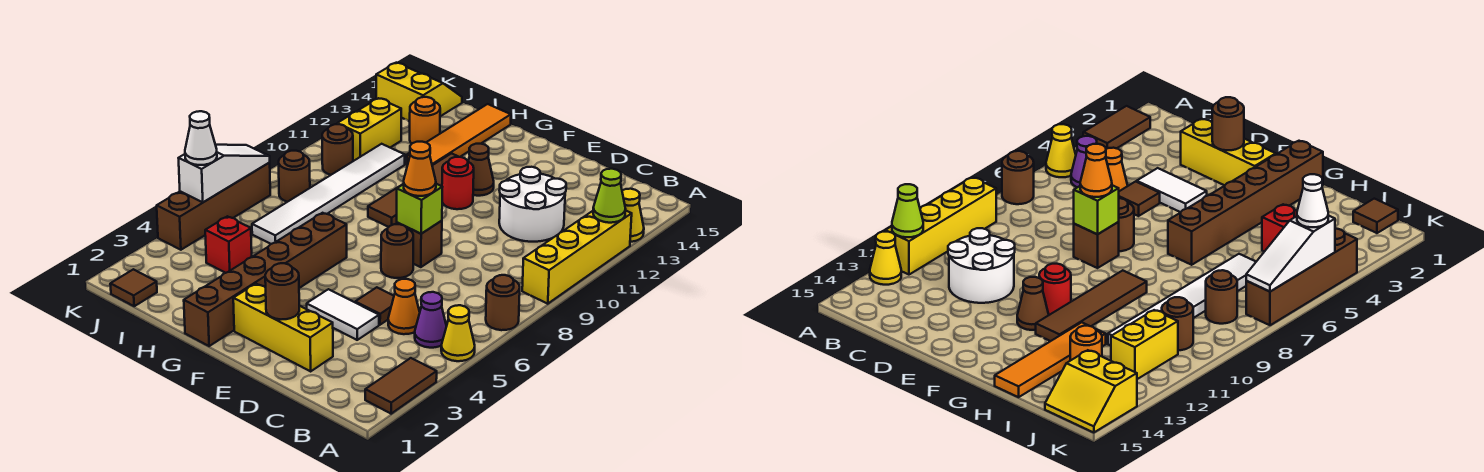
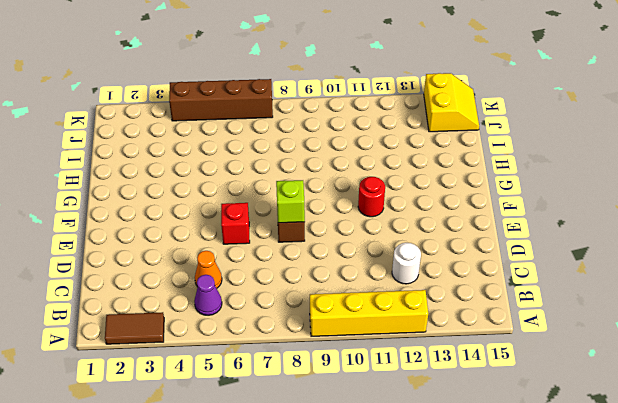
white 1x1 round brick [392,243,421,284] -> white 2x2 round brick [499,167,566,242]
red 1x1 brick [221,203,250,244] -> red 1x1 brick moved to [205,216,252,273]
none -> yellow 1x1 cone [441,305,475,361]
none -> brown 1x1 round brick [486,275,520,330]
none -> yellow 1x1 cone [622,189,644,242]
none -> yellow 1x3 brick [233,284,333,371]

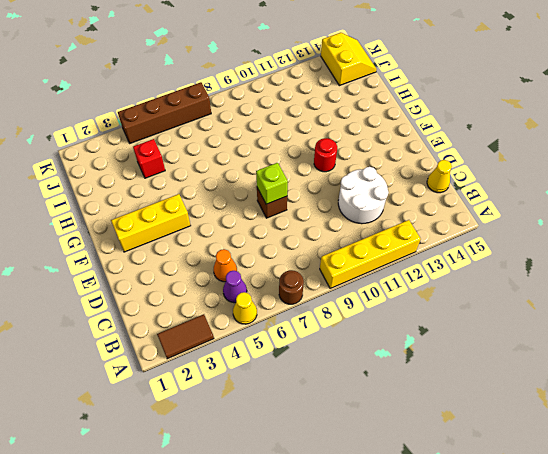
yellow 1x1 cone [427,160,452,193] -> yellow 1x1 cone moved to [622,189,644,242]
yellow 1x3 brick [111,194,191,252] -> yellow 1x3 brick turned to [233,284,333,371]
none -> white 1x2 tile [307,289,379,340]
none -> brown 1x1 tile [355,287,394,325]
none -> brown 1x1 round brick [381,224,413,278]
none -> brown 1x1 cone [468,144,494,196]

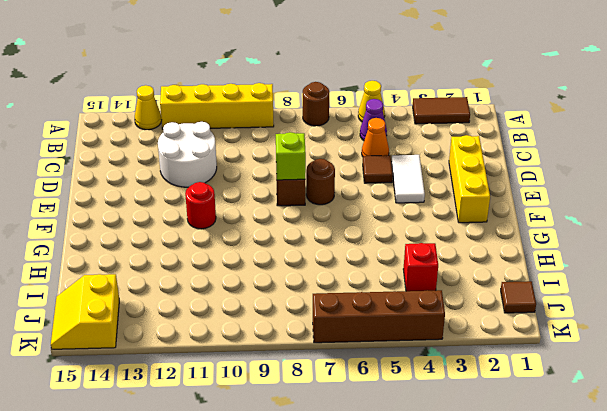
none -> brown 1x1 cone [468,144,494,196]
none -> brown 1x6 brick [184,213,347,346]
none -> brown 1x4 tile [368,153,458,227]
none -> orange 1x4 tile [407,104,511,165]

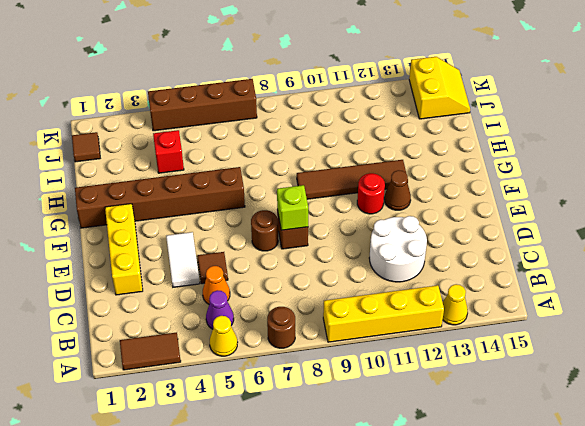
none -> orange 1x4 tile [407,104,511,165]
none -> white 1x6 tile [252,144,405,244]
none -> orange 1x1 round brick [409,97,440,144]
none -> brown 1x1 round brick [279,151,310,202]

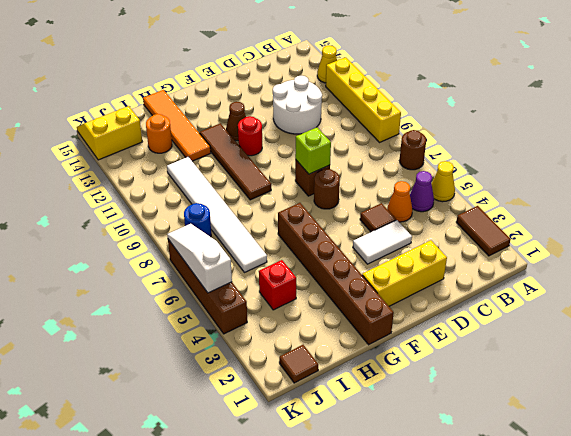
blue 1x1 round brick [184,203,211,237] -> brown 1x1 round brick [279,151,310,202]
none -> brown 1x1 round brick [322,124,353,175]
none -> yellow 1x2 brick [337,98,401,161]
none -> lime 1x1 cone [593,169,626,223]
none -> brown 1x1 round brick [265,263,299,319]

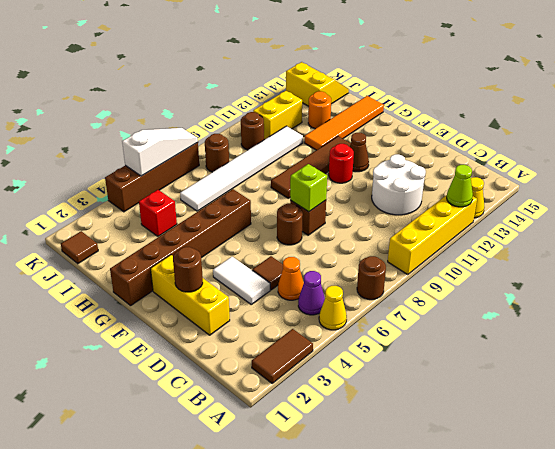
none -> orange 1x1 cone [404,142,436,196]
none -> white 1x1 cone [185,111,217,165]

